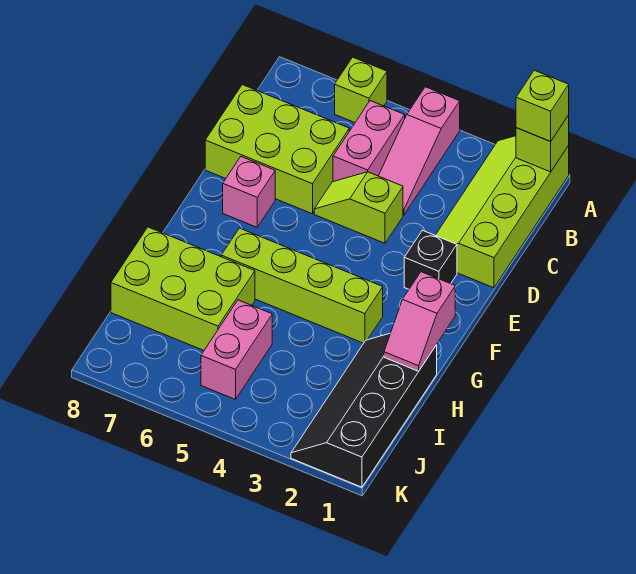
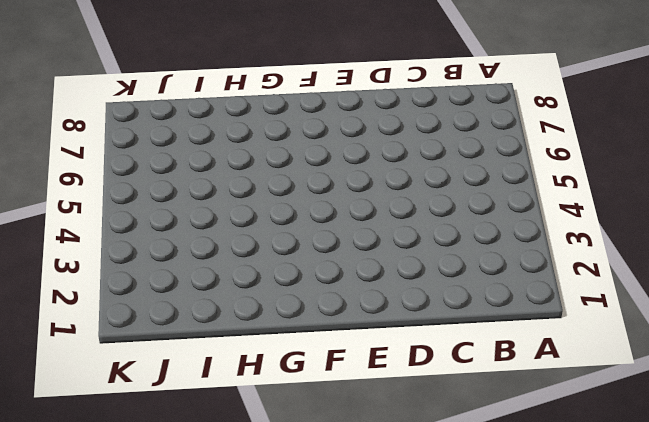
none -> lime 2x4 slope [435,136,569,288]
none -> pink 1x3 slope [379,87,460,215]
none -> lime 1x1 brick [335,57,387,123]

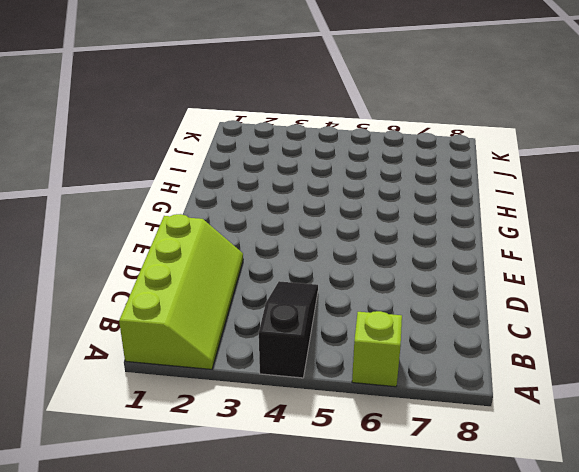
black 1x3 slope [259,281,318,378] -> pink 1x3 slope [379,87,460,215]
none -> pink 1x2 brick [333,101,405,182]
none -> lime 2x3 brick [205,85,349,214]
none -> lime 1x2 slope [314,172,403,243]

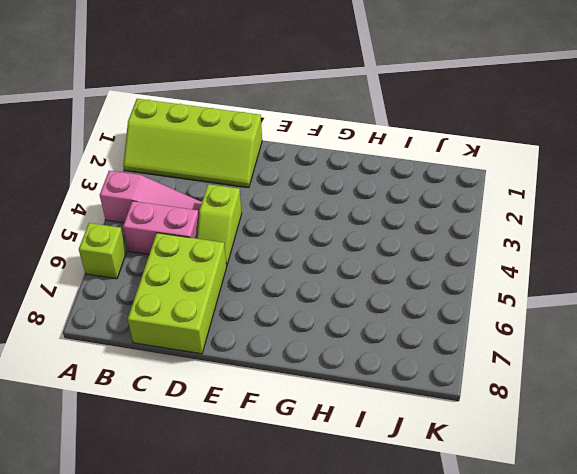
none -> black 1x1 brick [404,230,457,289]
none -> pink 1x1 brick [223,157,275,227]
none -> lime 1x4 brick [221,228,383,343]

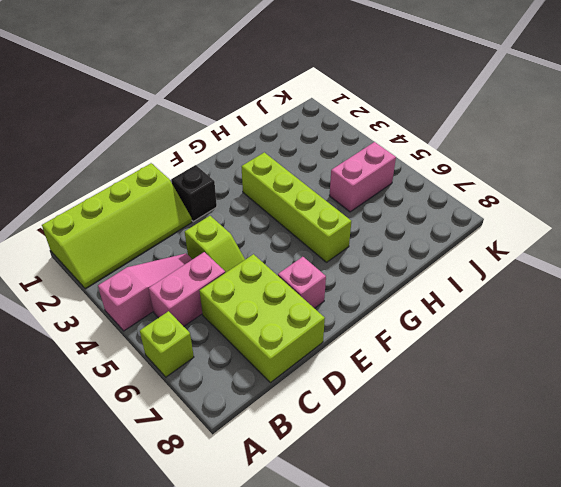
none -> black 2x4 slope [291,334,437,487]
none -> lime 2x3 brick [111,227,255,350]
none -> lime 1x1 brick [516,115,569,172]

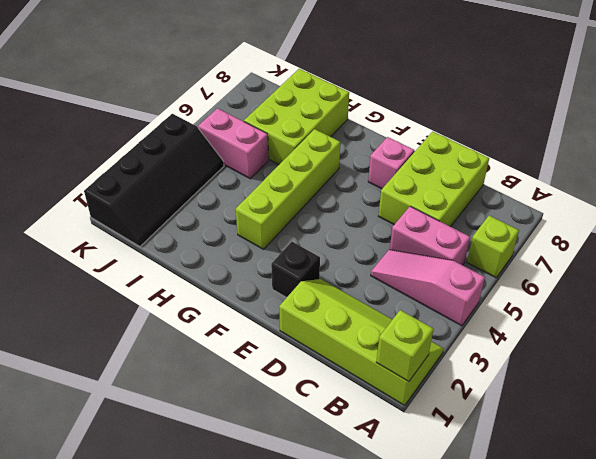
black 2x4 slope [84,114,224,247] -> black 2x4 slope turned to [291,334,437,487]
none -> lime 1x2 slope [314,172,403,243]
none -> pink 1x2 slope [384,272,455,371]
none -> lime 1x1 brick [516,70,569,141]

